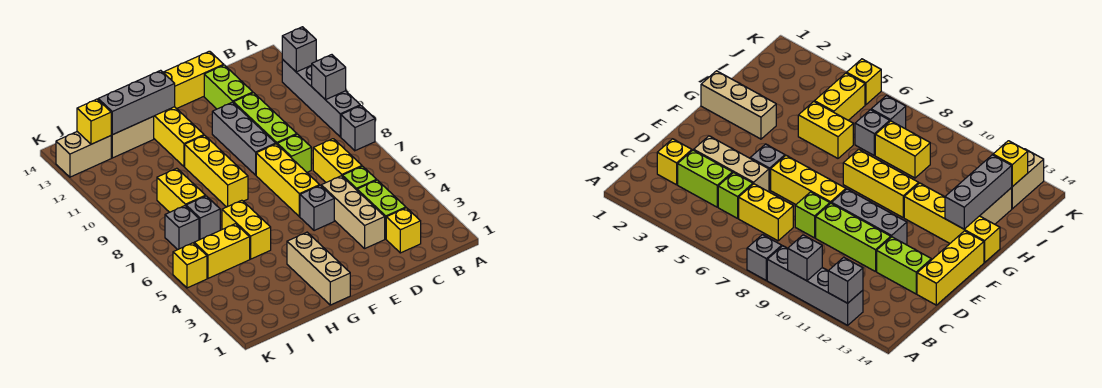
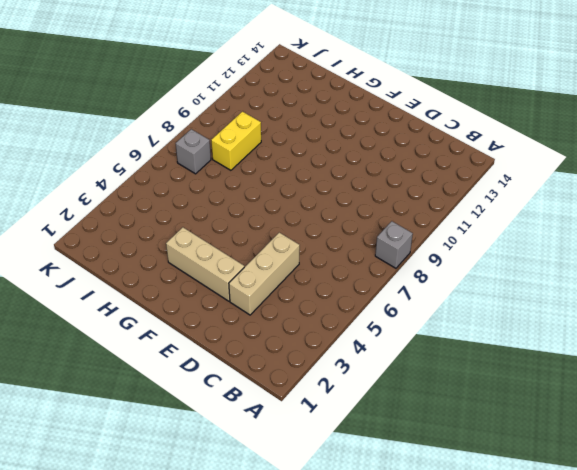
tan 1x3 brick [166,227,244,301] -> tan 1x3 brick turned to [287,232,350,305]
none -> grey 1x4 brick [282,59,360,137]
none -> yellow 1x1 brick [386,208,421,253]
none -> lime 1x2 brick [357,180,406,239]

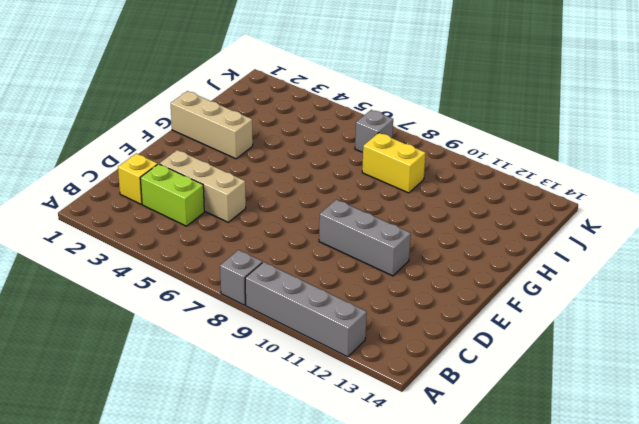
none -> lime 1x1 brick [342,166,376,190]
none -> yellow 1x2 brick [313,139,362,182]
none -> lime 1x1 brick [277,134,311,172]

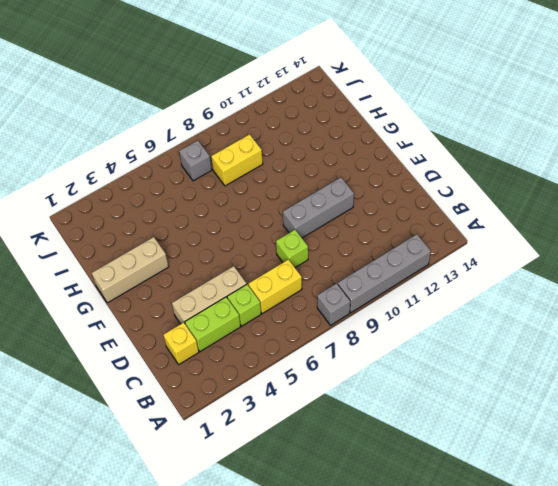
none -> lime 1x3 brick [233,93,297,144]
none -> lime 1x2 brick [204,65,253,109]
none -> yellow 1x3 brick [163,51,224,108]

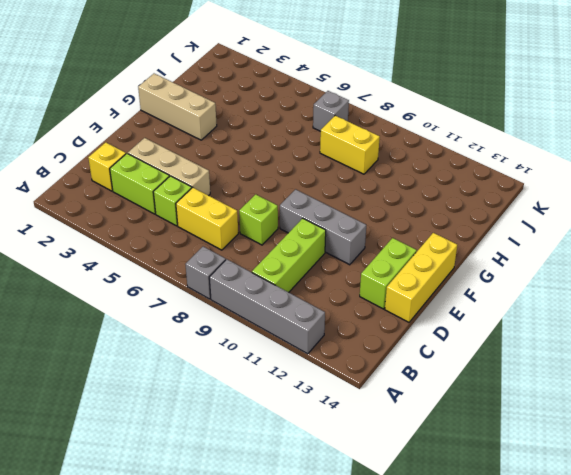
lime 1x3 brick [252,218,326,292] -> lime 1x3 brick turned to [233,93,297,144]
lime 1x2 brick [360,238,417,309] -> lime 1x2 brick turned to [204,65,253,109]
none -> grey 1x1 brick [300,185,334,231]
none -> yellow 1x3 brick [256,144,320,217]
none -> yellow 1x3 brick [185,135,248,207]

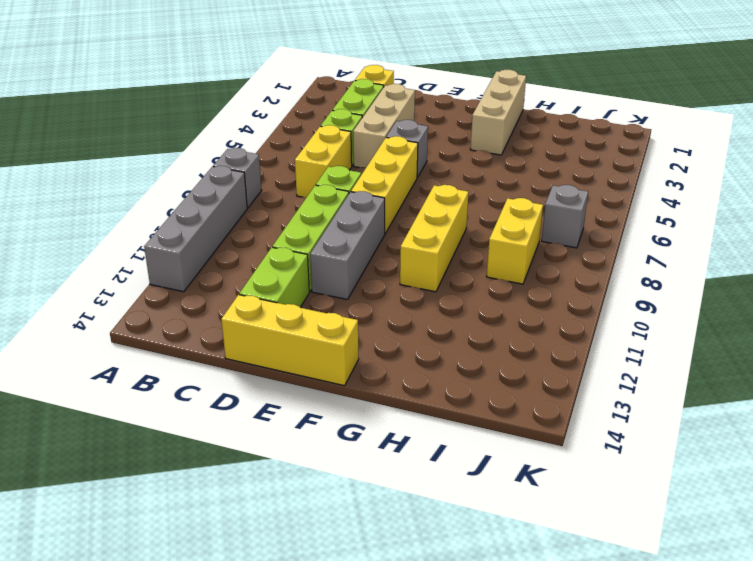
none -> yellow 1x4 brick [154,107,204,166]
none -> yellow 1x2 brick [222,200,271,259]
none -> tan 1x2 brick [111,116,154,158]

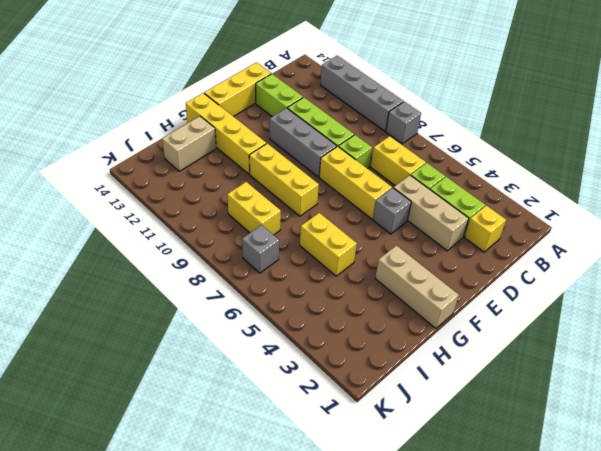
none -> yellow 1x2 brick [194,224,250,278]
none -> grey 1x1 brick [186,196,220,240]
none -> tan 1x2 brick [56,132,111,177]

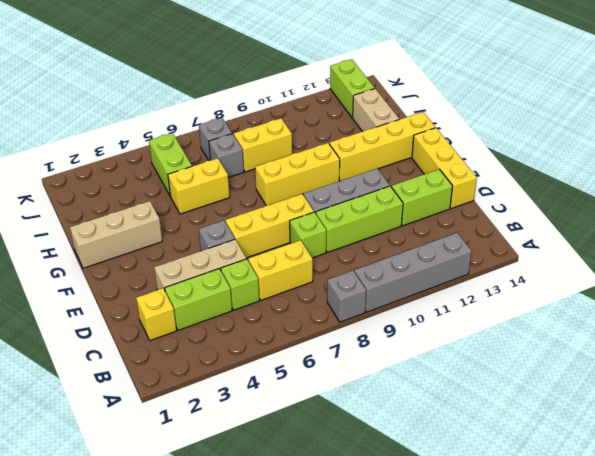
lime 1x2 brick [149,133,192,195] -> yellow 1x2 brick [194,224,250,278]
lime 1x2 brick [330,59,375,118] -> tan 1x2 brick [56,132,111,177]
none -> yellow 1x1 brick [173,243,207,288]
none -> grey 1x1 brick [312,55,346,100]
none -> grey 1x1 brick [282,27,316,72]

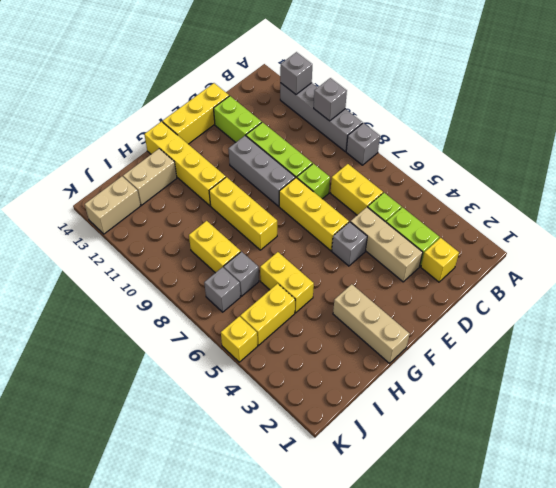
none -> grey 1x3 brick [98,70,175,135]
none -> yellow 1x1 brick [77,99,111,144]

